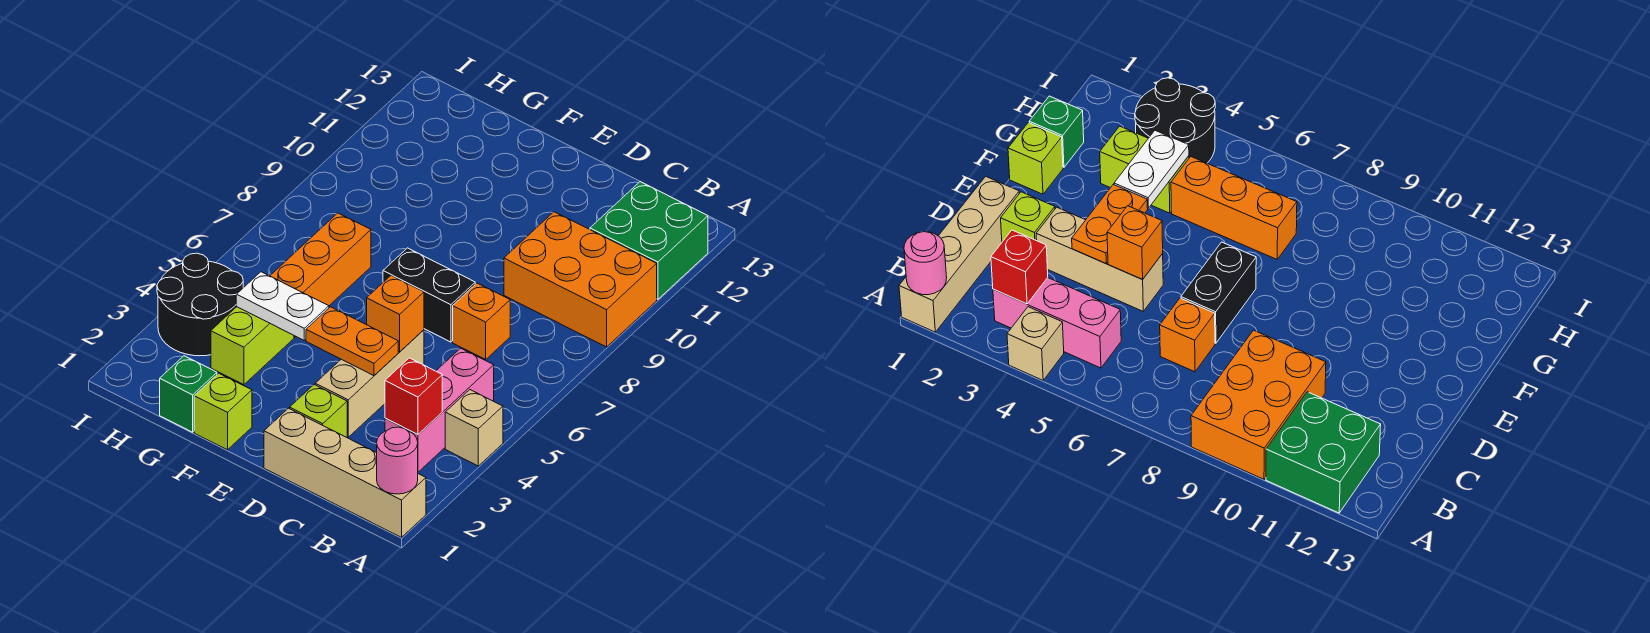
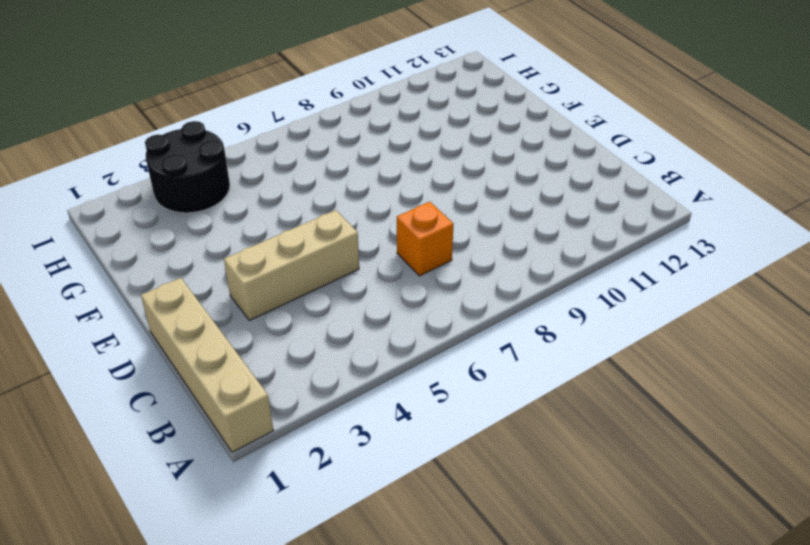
none -> tan 1x1 brick [445,390,503,466]
none -> orange 2x3 brick [504,212,657,347]
none -> green 2x2 brick [590,182,708,299]

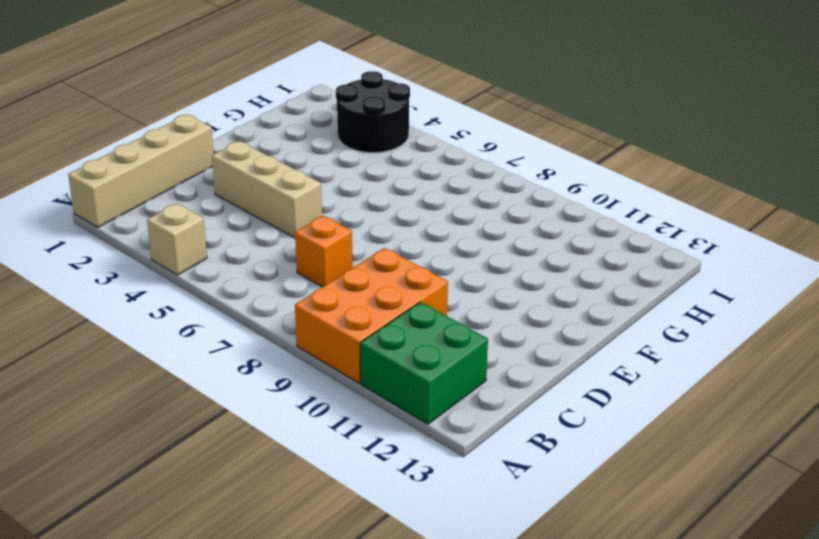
none -> pink 1x3 brick [385,348,494,472]
none -> lime 1x1 brick [290,385,347,437]
none -> black 1x2 brick [383,248,475,342]

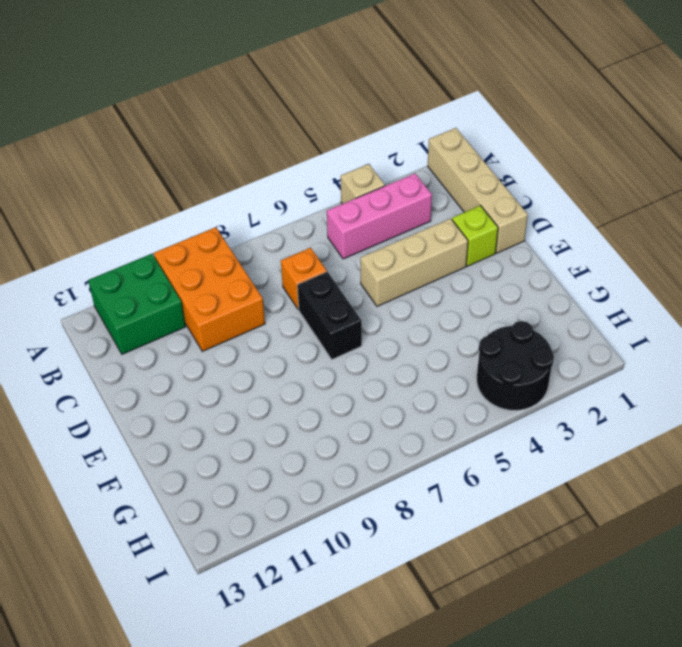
none -> lime 1x1 brick [194,373,252,450]
none -> green 1x1 brick [160,356,217,432]
none -> lime 1x2 brick [211,307,294,385]

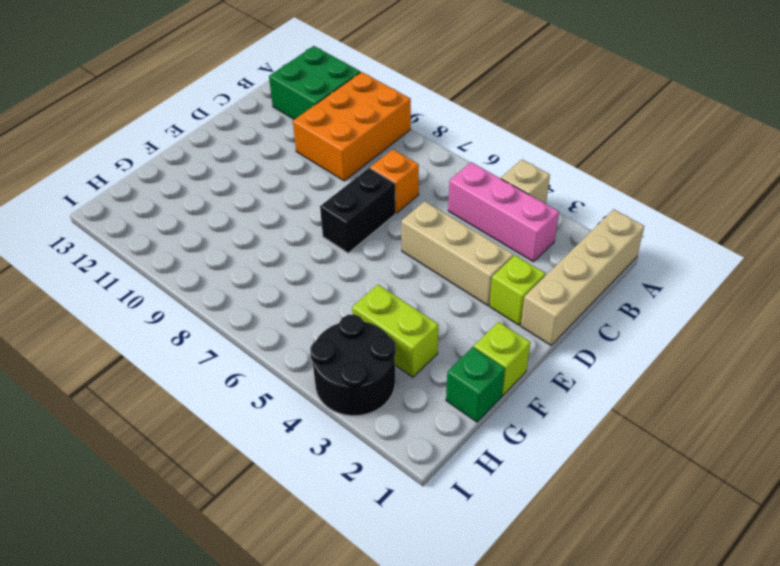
none -> orange 1x3 brick [270,213,371,337]
none -> pink 1x1 round brick [377,427,418,494]
none -> red 1x1 brick [385,358,442,435]

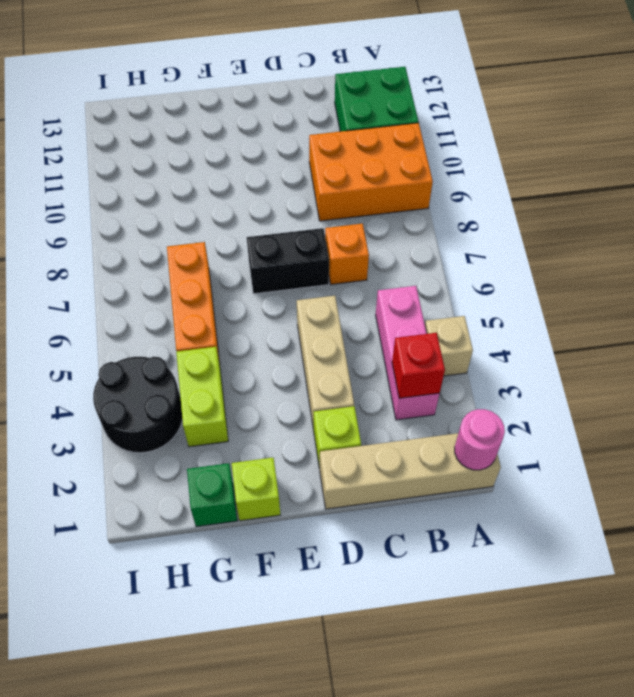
none -> orange 1x2 plate [306,307,398,376]
none -> orange 1x1 brick [367,275,424,352]
none -> white 1x2 plate [236,272,329,340]

